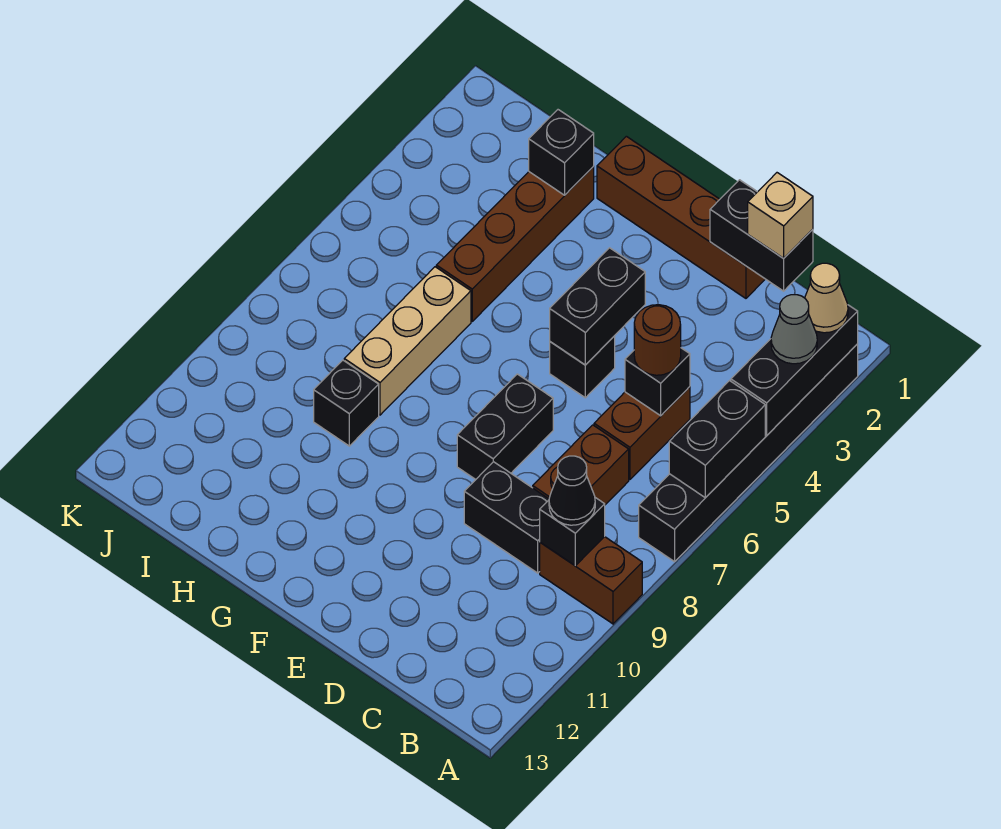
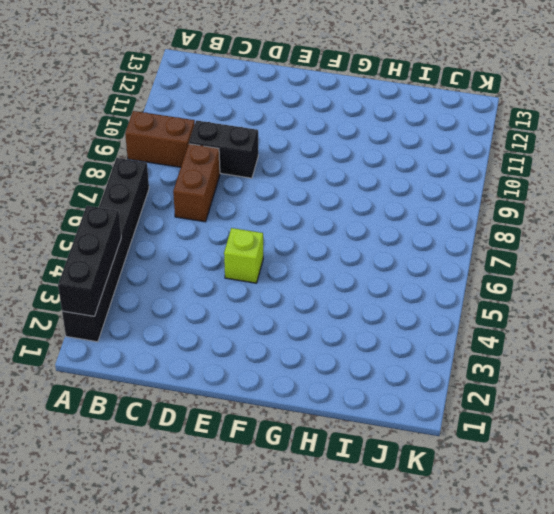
lime 1x1 brick [224,228,263,283] -> black 1x1 brick [550,336,615,398]
none -> brown 1x2 brick [594,387,690,480]
none -> brown 1x4 brick [597,136,765,298]
none -> black 1x2 brick [457,374,553,479]

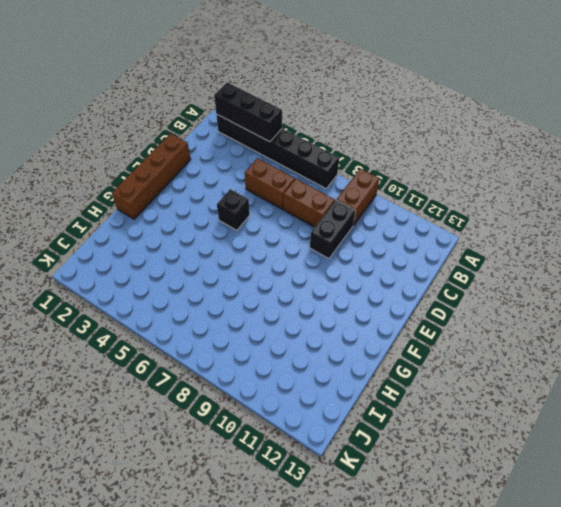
none -> black 1x2 brick [457,374,553,479]
none -> brown 1x4 brick [436,166,594,321]
none -> tan 1x3 brick [344,267,471,415]

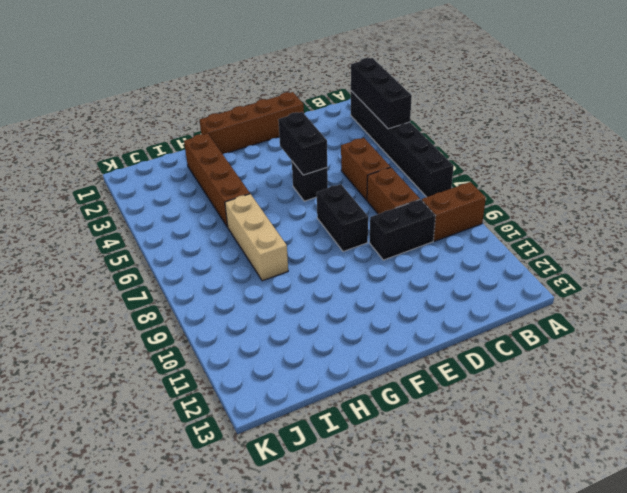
none -> black 1x1 brick [314,360,379,446]
none -> black 1x2 brick [669,381,765,498]
none -> black 1x1 brick [540,498,605,566]

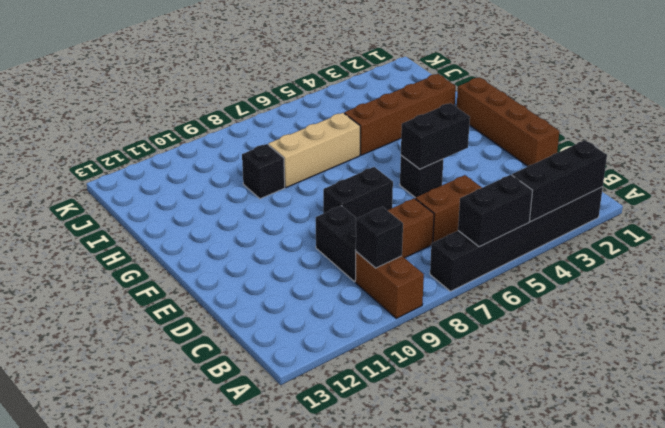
none -> black 1x2 brick [710,180,813,291]
none -> black 1x1 brick [625,348,690,416]
none -> black 1x1 brick [529,110,594,195]

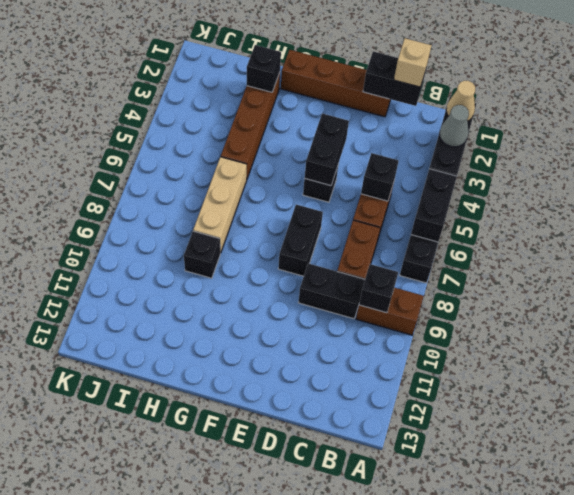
none -> black 1x1 cone [549,456,595,525]
none -> brown 1x1 round brick [634,305,681,375]

